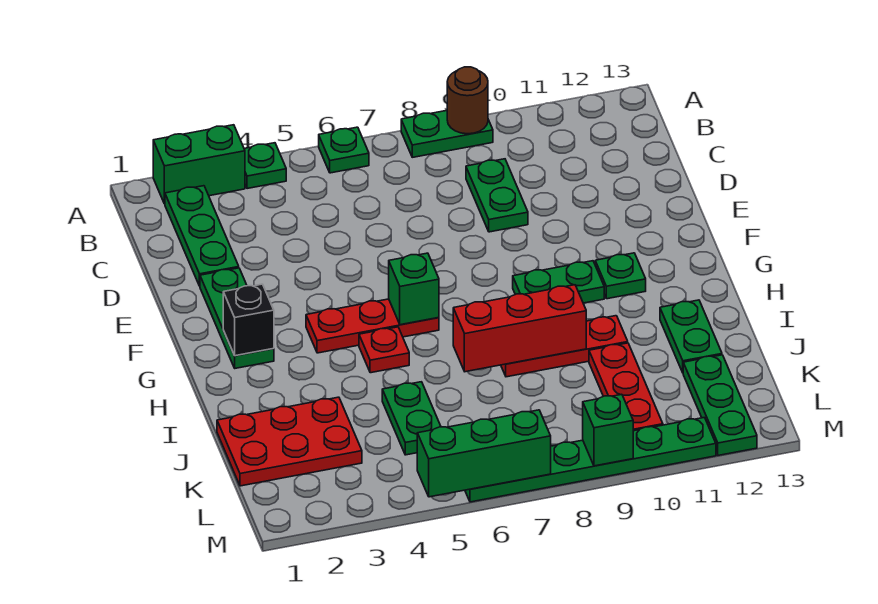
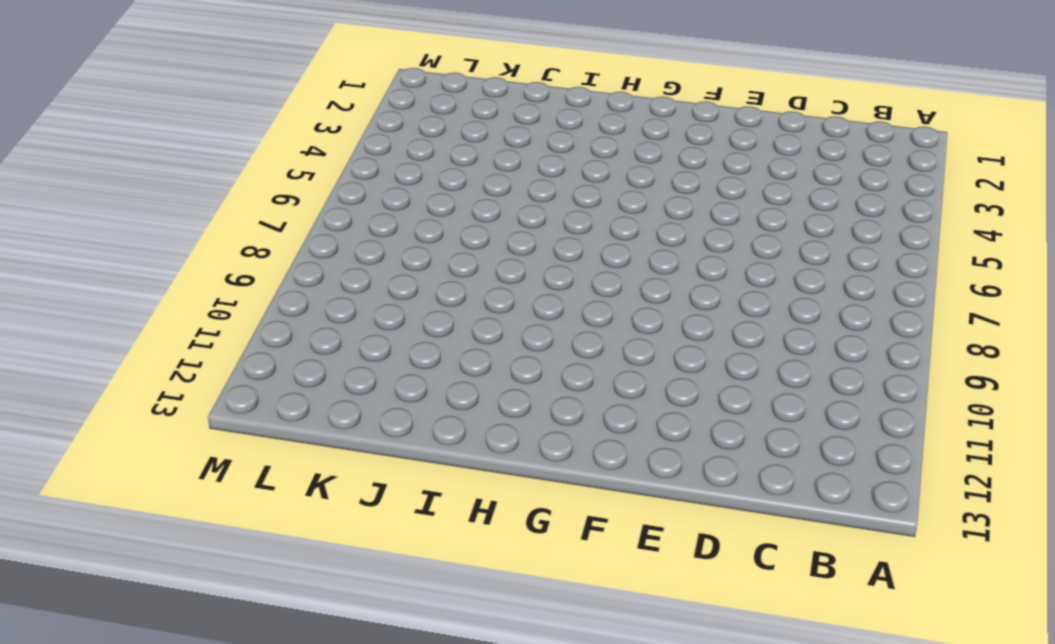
none -> green 1x2 brick [153,125,245,204]
none -> green 1x1 plate [244,143,286,189]
none -> green 1x1 plate [319,127,369,173]

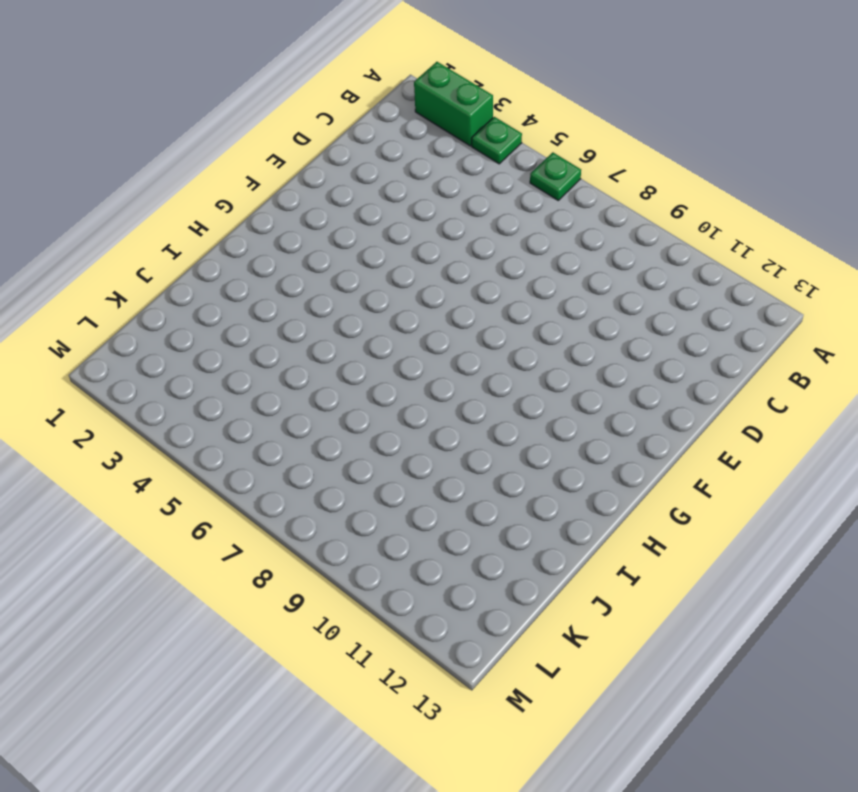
none -> green 1x2 plate [401,111,493,157]
none -> green 1x3 plate [165,186,239,286]
none -> green 1x2 plate [466,159,528,232]

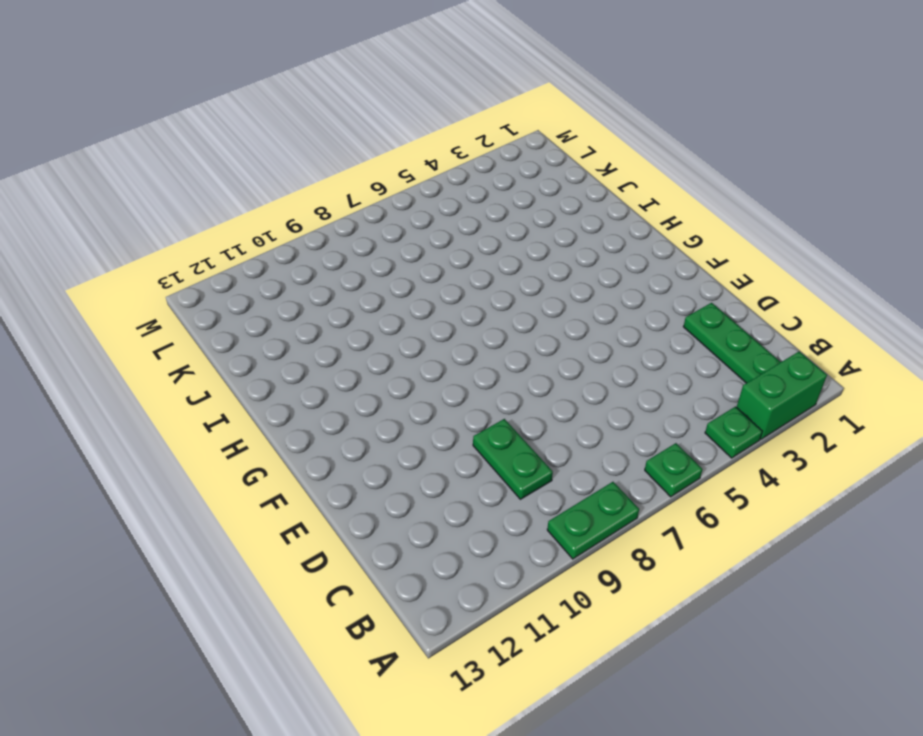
none -> green 1x3 plate [200,268,274,368]
none -> red 1x3 plate [306,299,439,353]
none -> green 1x2 plate [513,261,604,303]

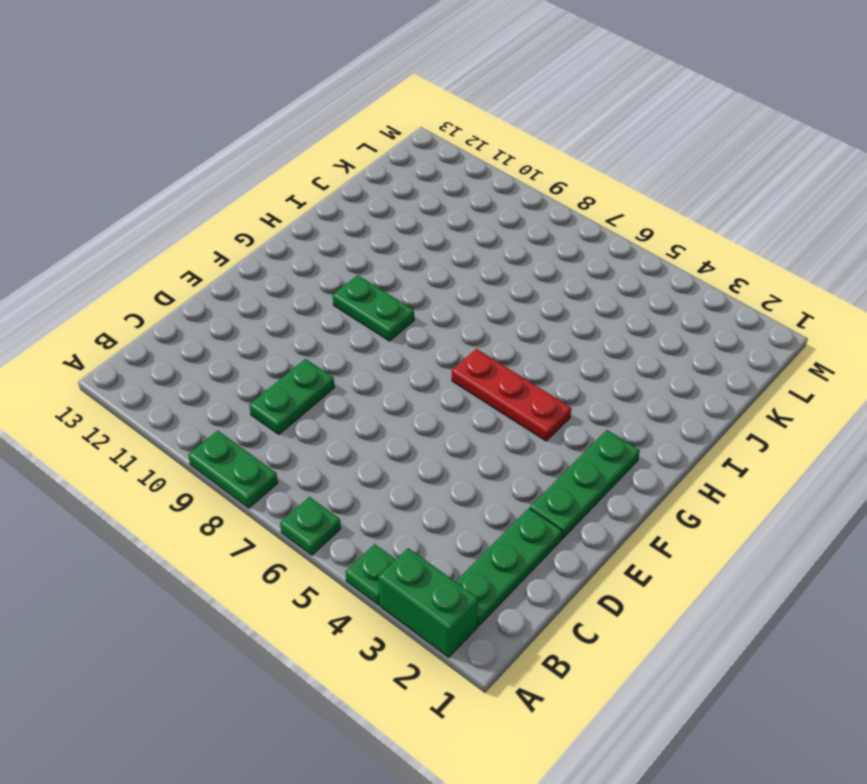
none -> green 1x1 plate [595,253,646,299]
none -> red 1x1 plate [359,327,409,373]
none -> red 1x3 plate [501,316,628,377]

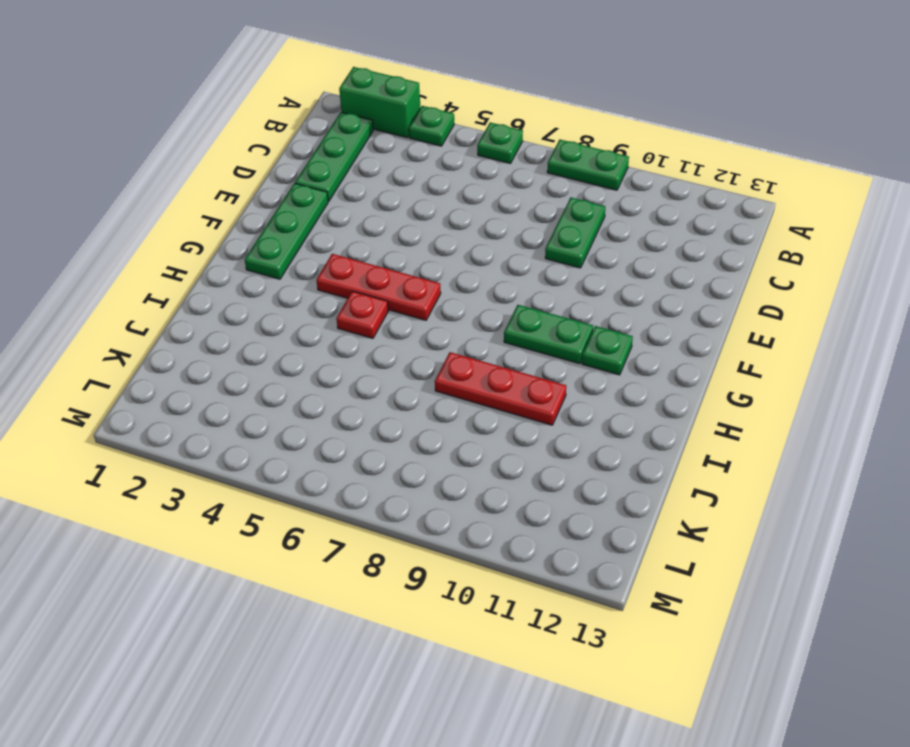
none -> green 1x2 plate [660,300,722,372]
none -> red 2x3 plate [217,397,362,486]
none -> green 1x2 plate [382,382,441,455]

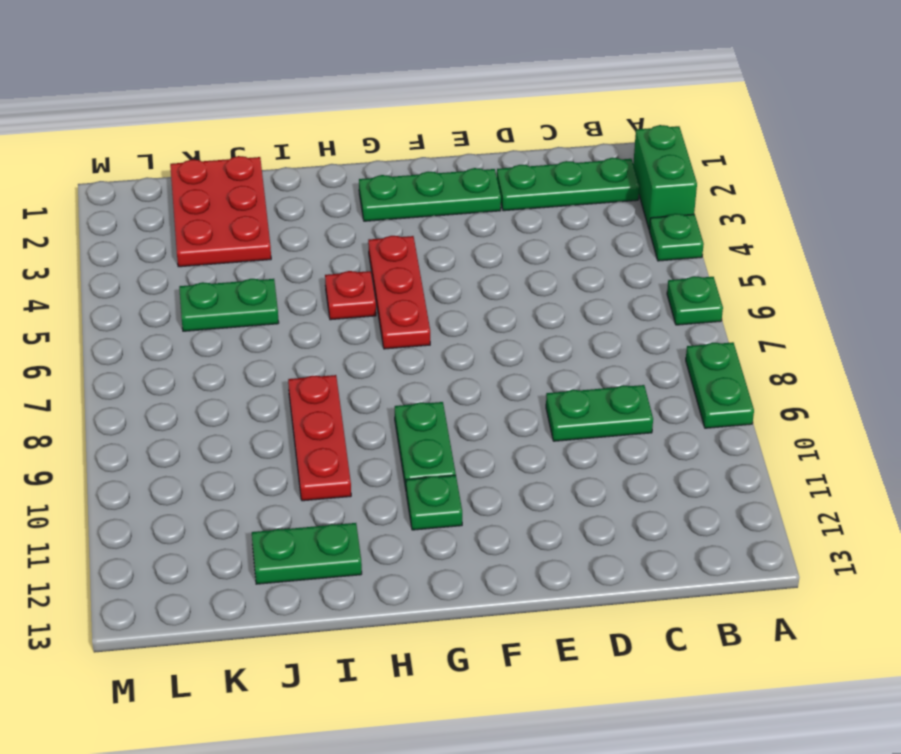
none -> red 1x3 plate [589,343,663,431]
none -> green 1x3 plate [683,355,757,455]
none -> green 1x6 plate [465,418,716,502]

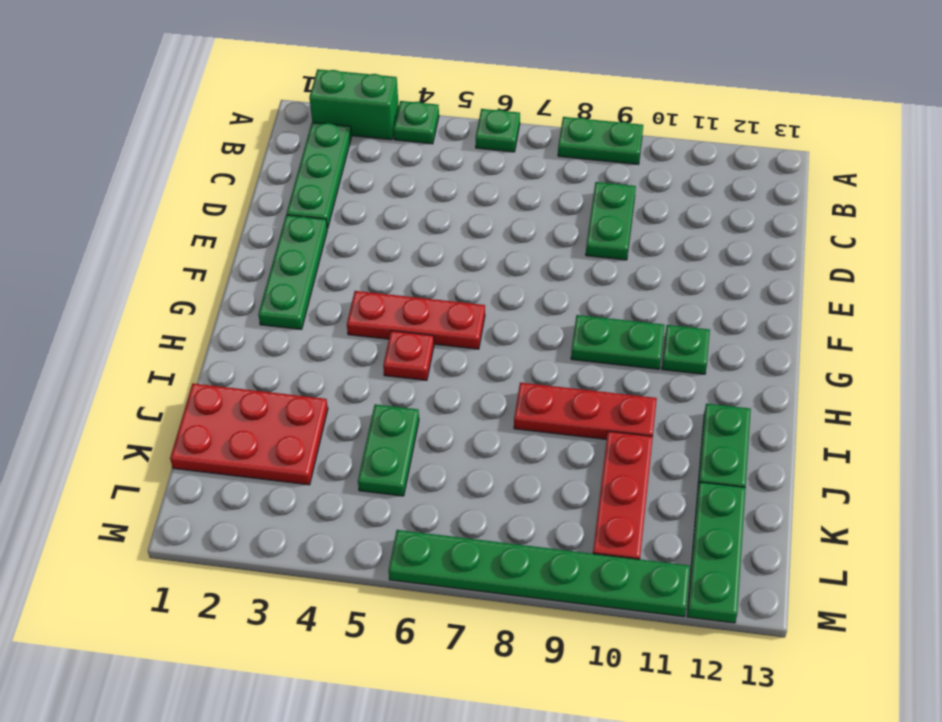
none -> brown 1x1 round brick [447,67,488,134]
none -> black 1x1 brick [223,284,274,356]
none -> green 1x1 brick [389,253,439,325]

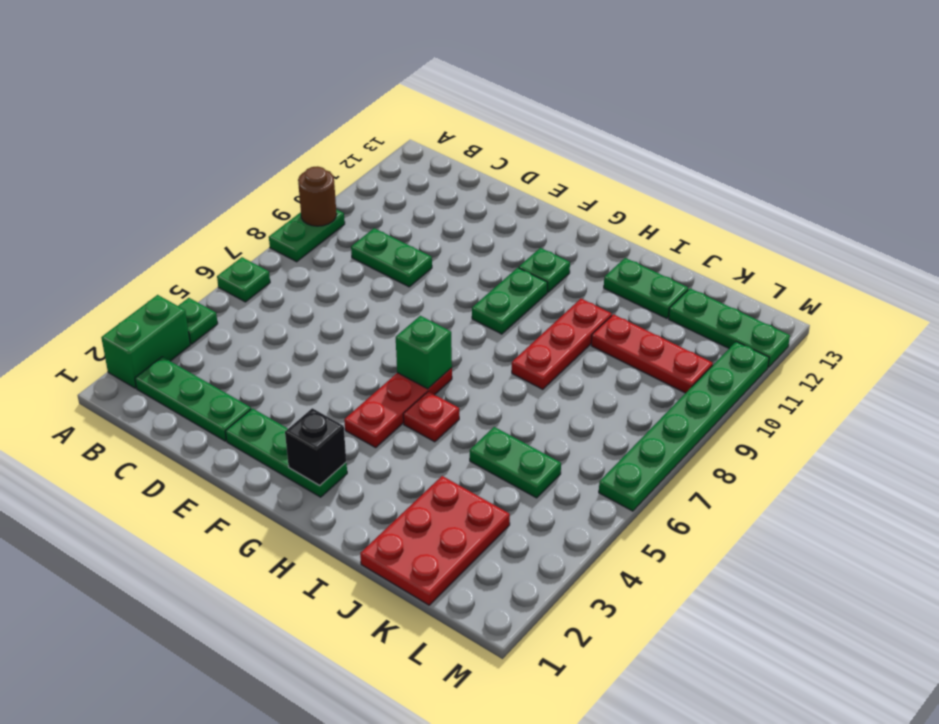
none -> red 1x3 brick [453,285,586,372]
none -> green 1x3 brick [417,410,551,497]
none -> green 1x1 brick [583,394,633,466]

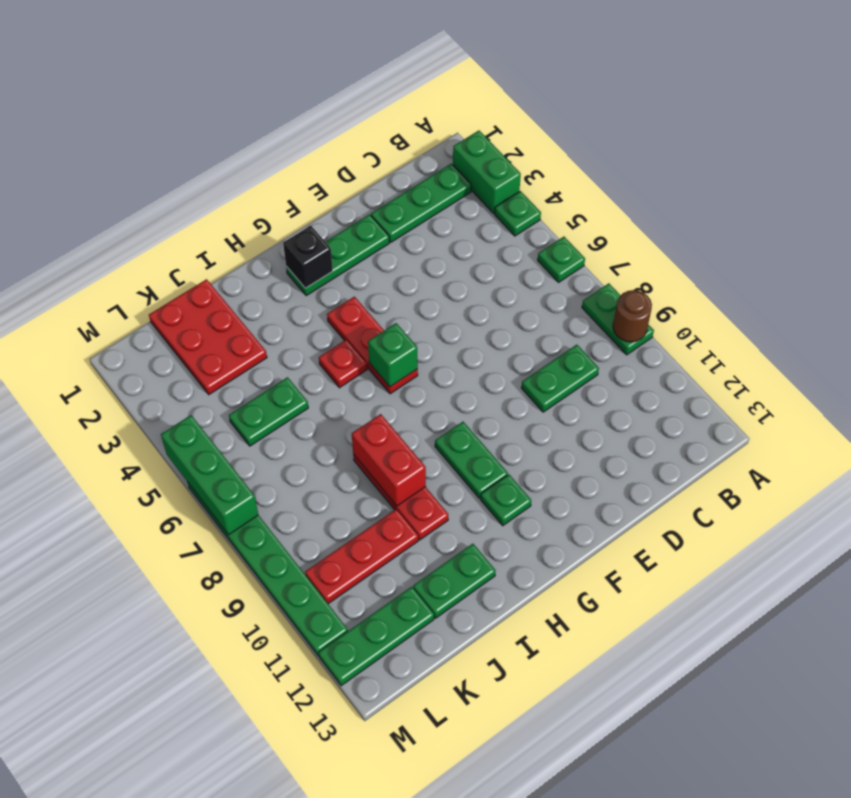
red 1x2 brick [352,414,426,506] -> red 1x3 brick [453,285,586,372]
none -> green 1x1 brick [583,394,633,466]

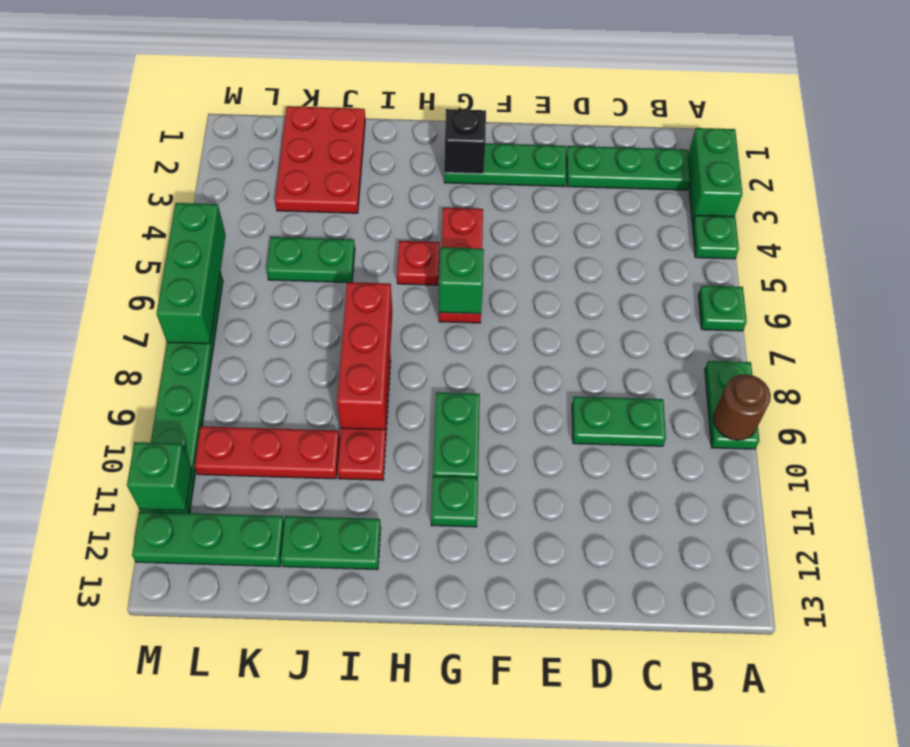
green 1x1 brick [127,442,192,511] -> green 1x1 brick moved to [583,394,633,466]

